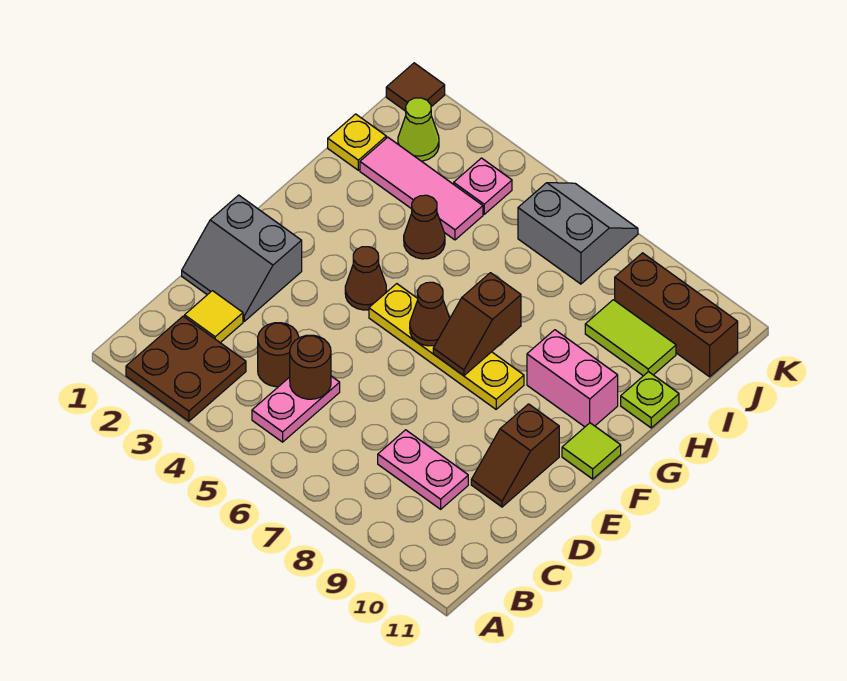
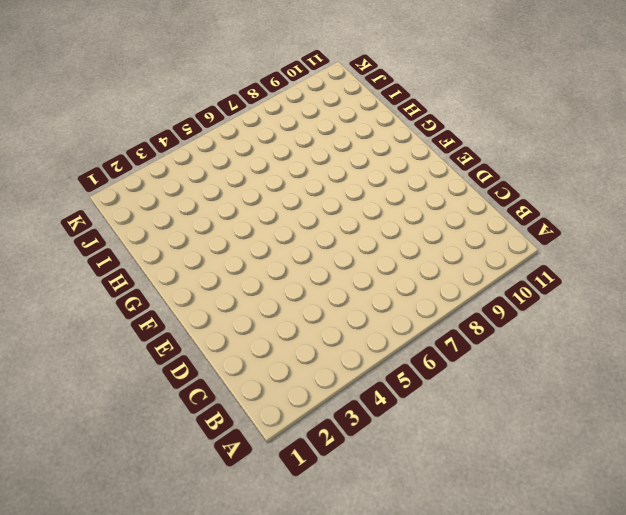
none -> brown 2x2 plate [126,316,246,421]
none -> pink 1x2 plate [252,376,340,442]
none -> yellow 1x1 tile [185,291,243,343]

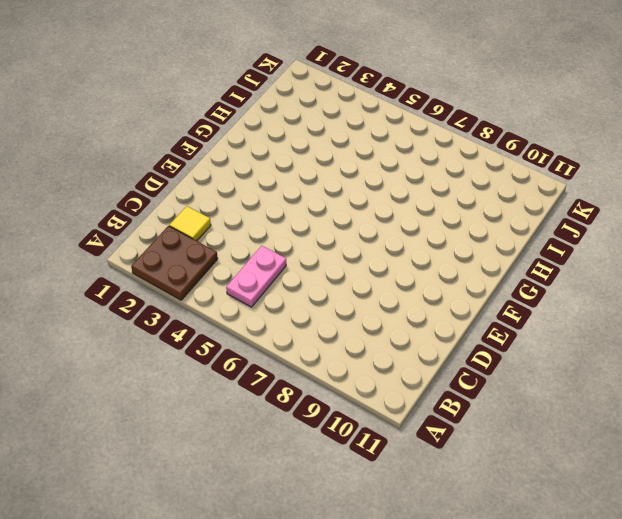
none -> brown 1x1 round brick [258,323,299,387]
none -> pink 1x2 plate [378,430,468,509]
none -> grey 2x2 slope [182,195,302,321]

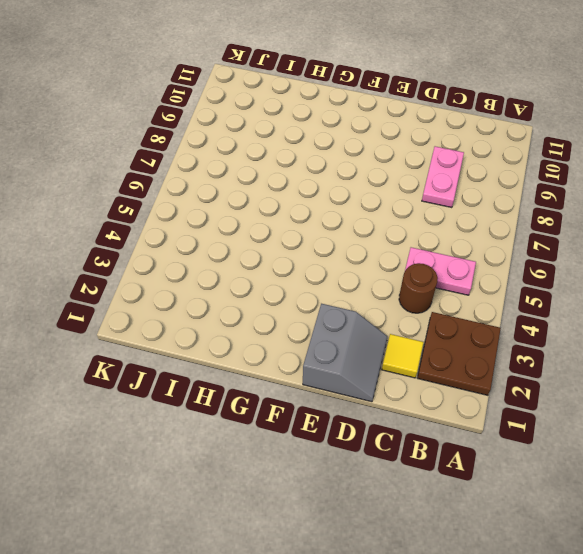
none -> brown 1x2 slope [471,404,559,507]
none -> brown 1x1 cone [345,247,387,310]
none -> yellow 1x4 plate [369,284,524,409]

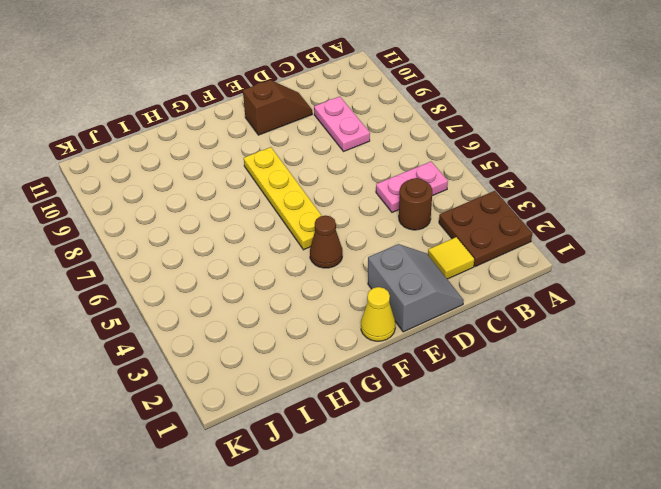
yellow 1x1 cone [361,287,395,341] -> none
none -> lime 1x1 tile [562,423,621,479]
none -> pink 1x2 brick [527,330,618,427]
none -> brown 1x1 cone [404,195,445,259]

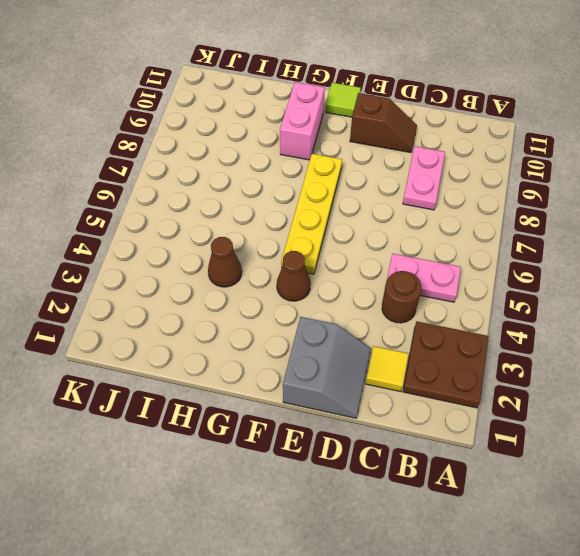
none -> lime 1x1 plate [621,372,679,428]
none -> yellow 1x1 plate [328,114,386,170]
none -> pink 1x3 tile [360,137,483,240]

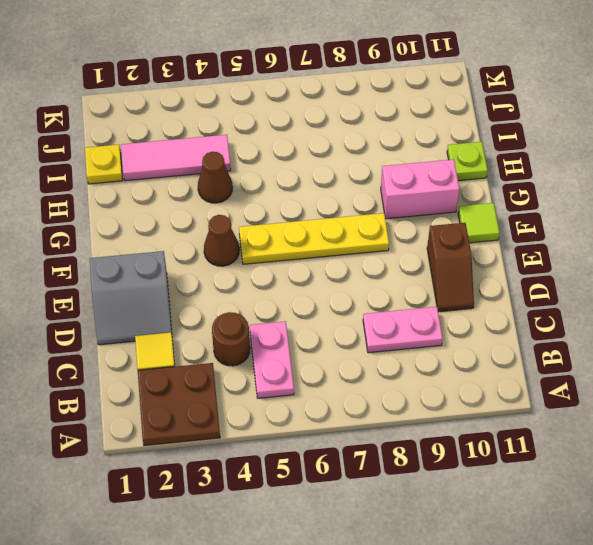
none -> lime 1x2 tile [585,300,676,376]
none -> lime 1x1 cone [398,98,439,161]
none -> pink 1x1 plate [454,158,512,214]

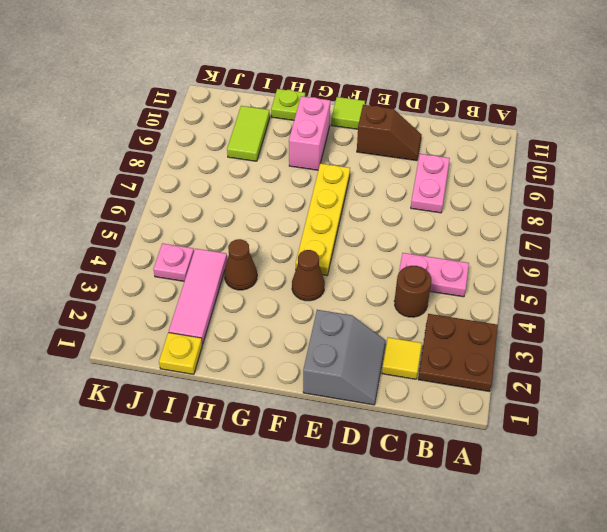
none -> lime 1x1 cone [398,98,439,161]
none -> grey 2x2 slope [518,183,638,284]
none -> brown 1x3 brick [615,253,738,377]

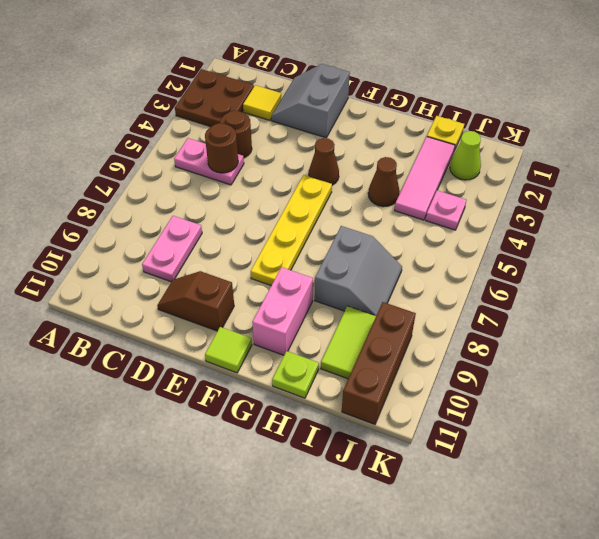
grey 2x2 slope [315,226,402,316] -> grey 2x2 slope moved to [518,183,638,284]
none -> brown 1x1 tile [386,63,445,111]
none -> brown 1x1 cone [410,282,450,346]
none -> brown 1x2 slope [433,273,521,376]

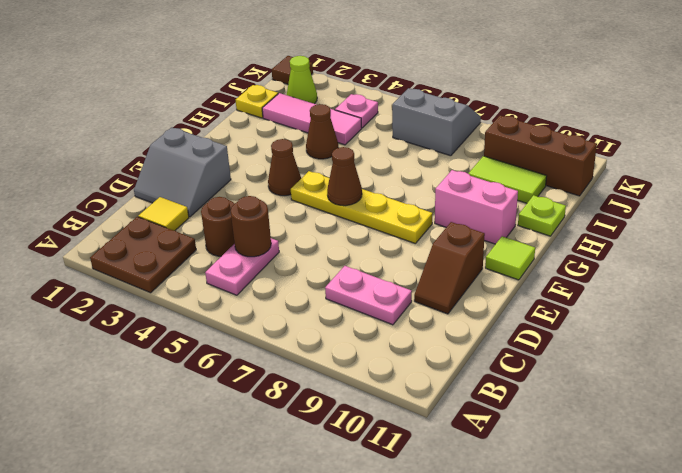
none -> brown 1x2 slope [433,273,521,376]

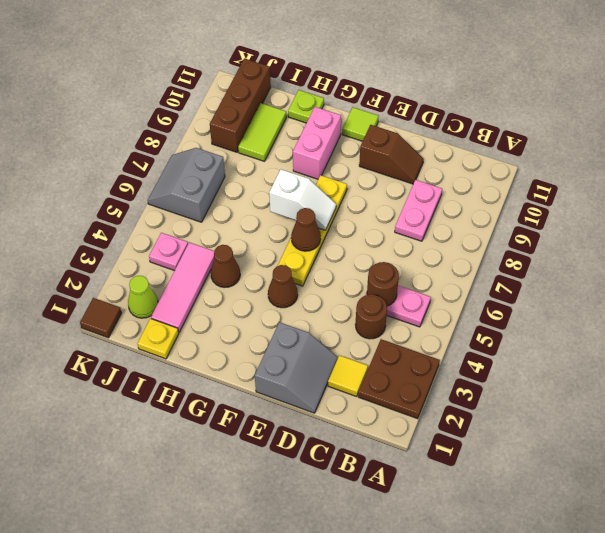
white 1x2 slope [269,169,336,230] -> brown 1x2 slope [433,273,521,376]

